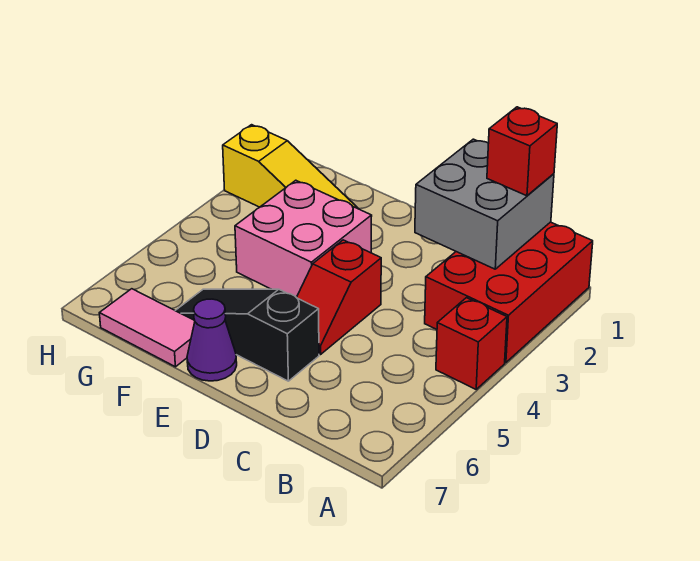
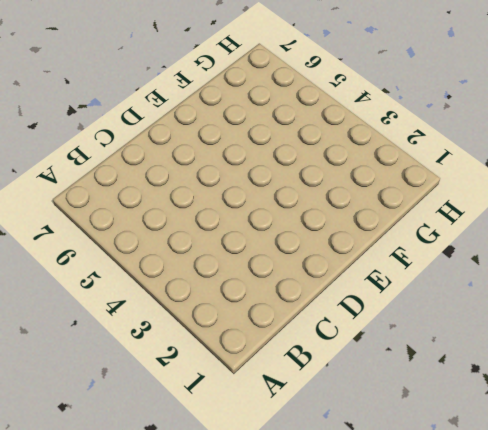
none -> red 2x3 brick [425,222,593,363]
none -> red 1x1 brick [436,298,507,389]

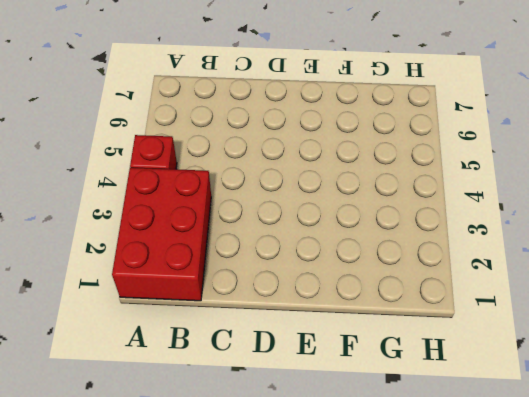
none -> red 1x2 slope [296,240,381,354]
none -> black 1x3 slope [175,289,319,381]

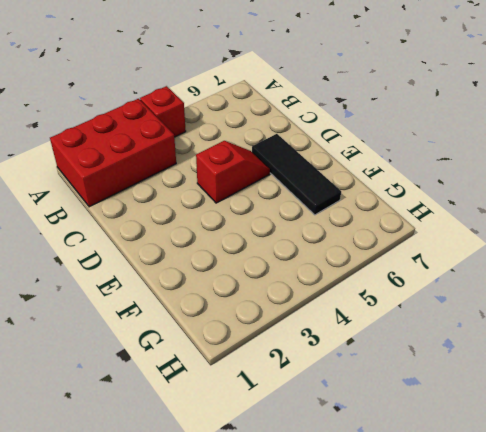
black 1x3 tile [252,134,341,215] -> black 1x3 slope [175,289,319,381]
none -> pink 2x2 brick [235,180,372,297]
none -> purple 1x1 cone [187,299,237,381]

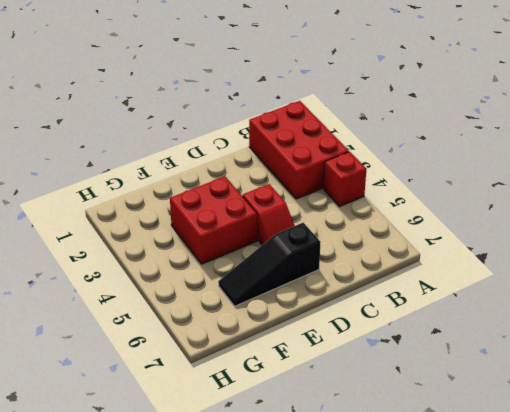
red 2x2 brick [170,176,257,264] -> pink 2x2 brick [235,180,372,297]
none -> purple 1x1 cone [187,299,237,381]
none -> yellow 1x3 slope [223,125,358,209]

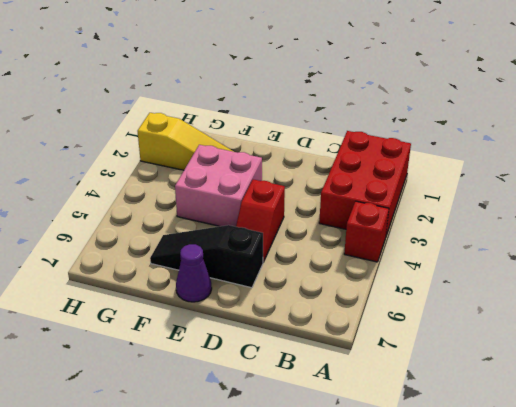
none -> pink 1x2 tile [99,289,195,367]
none -> grey 2x2 brick [415,139,554,269]

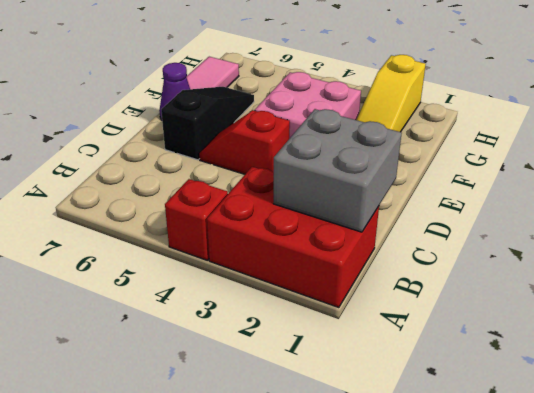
none -> red 1x1 brick [487,107,557,196]

